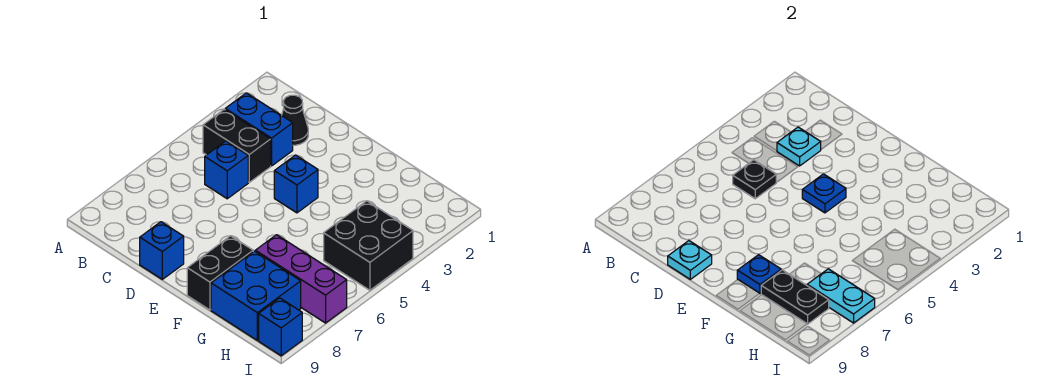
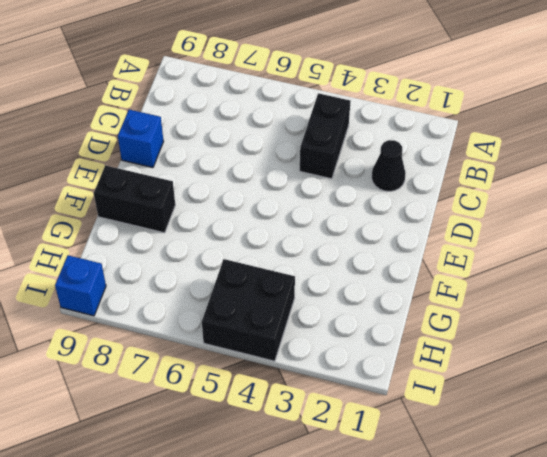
none -> blue 1x2 brick [225,93,293,166]
none -> blue 1x1 brick [205,141,248,199]
none -> blue 1x1 brick [274,155,318,213]

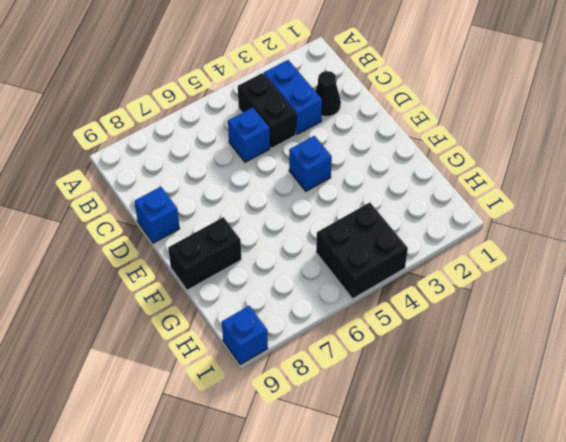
none -> purple 1x3 brick [255,235,347,323]
none -> blue 2x2 brick [211,251,301,340]
none -> cyan 1x1 plate [777,127,821,166]

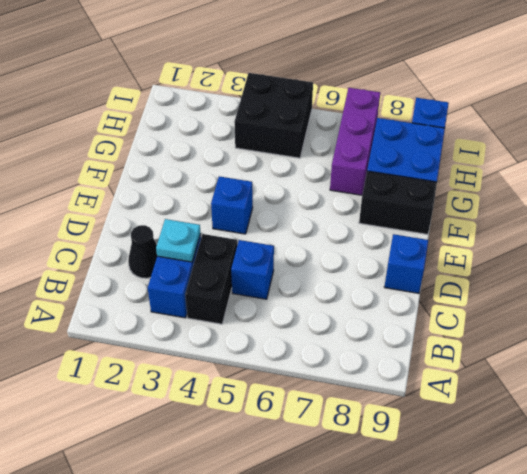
none -> black 1x1 plate [733,160,776,199]
none -> cyan 1x1 plate [668,241,712,279]
none -> blue 1x1 plate [802,174,846,213]

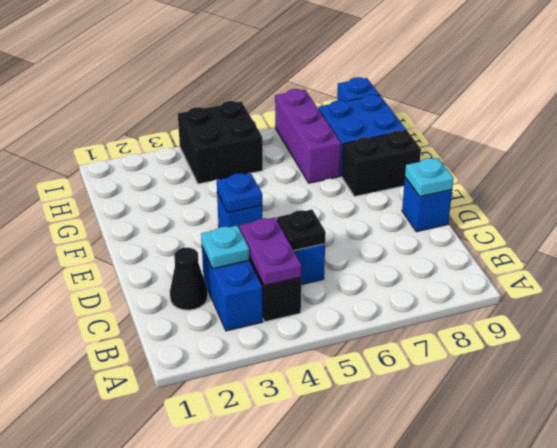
purple 1x2 plate [239,218,302,286] -> none
none -> blue 1x1 plate [737,255,781,294]
none -> black 1x2 plate [761,270,829,324]
none -> cyan 1x2 plate [807,269,875,323]

